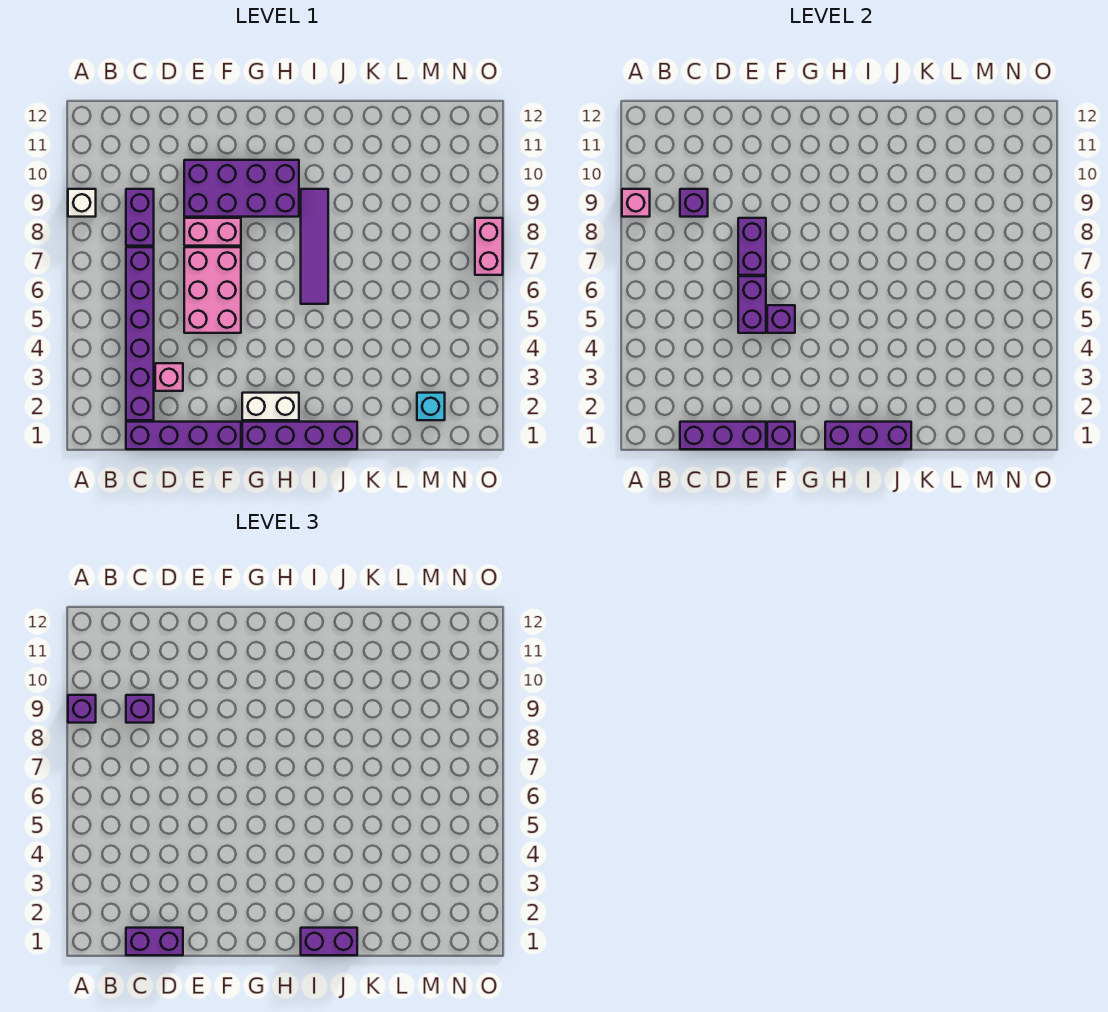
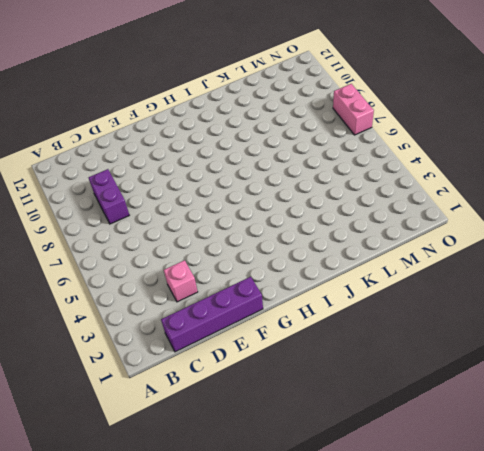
none -> white 1x1 brick [68,189,96,217]
none -> purple 1x6 brick [126,247,154,420]
none -> pink 2x3 brick [184,247,241,333]

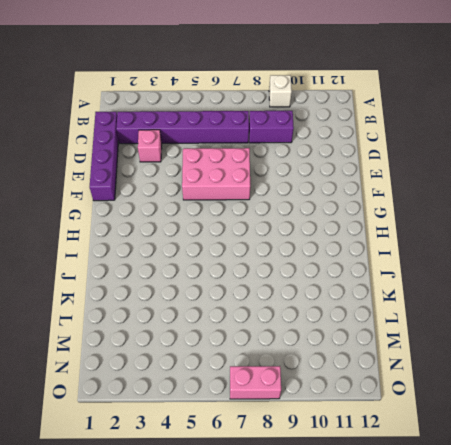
none -> pink 1x2 brick [184,218,241,246]
none -> purple 2x4 brick [184,160,299,217]
none -> purple 1x4 brick [242,422,357,449]

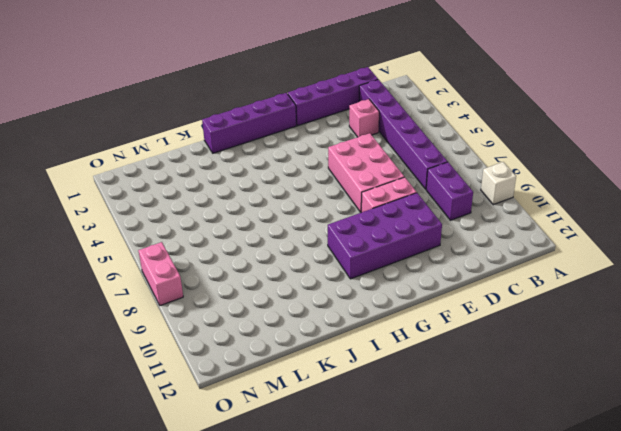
none -> white 1x2 brick [242,393,299,420]
none -> purple 1x4 tile [301,189,328,304]
none -> cyan 1x1 brick [417,393,445,420]

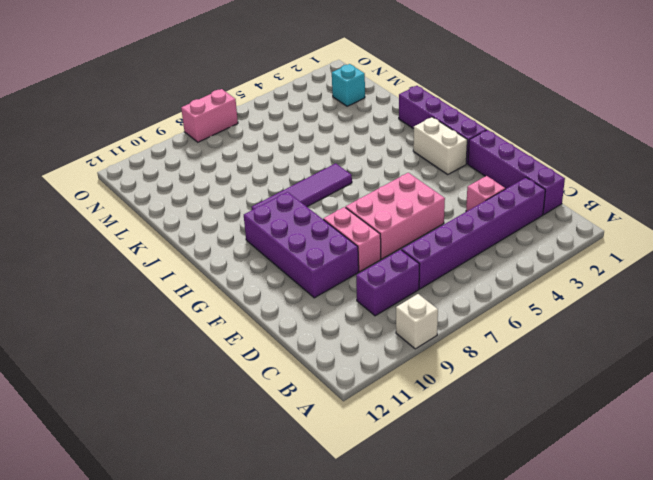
none -> pink 1x1 brick [622,189,650,217]
none -> purple 1x3 brick [680,422,766,449]
none -> purple 1x1 brick [680,189,708,217]

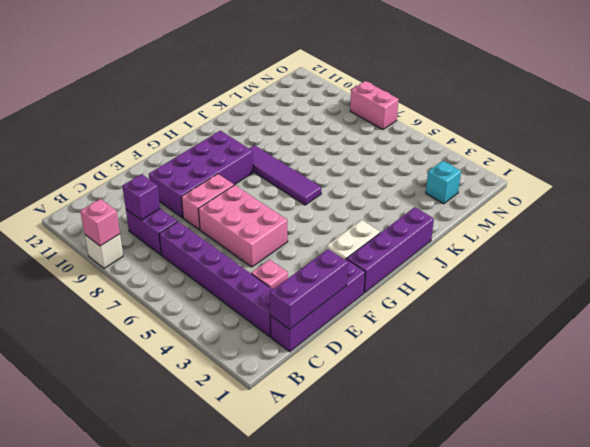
none -> purple 1x2 brick [738,276,766,333]
none -> purple 1x2 brick [738,218,766,275]
none -> purple 1x1 brick [767,422,795,449]

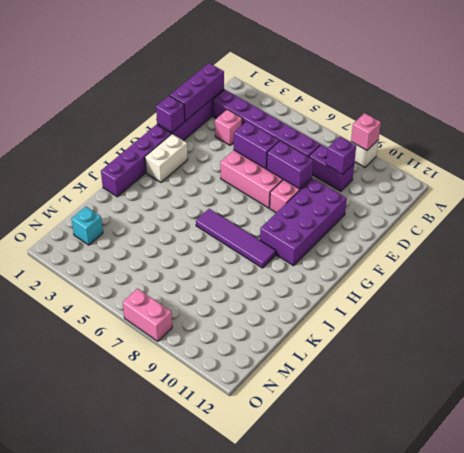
none -> purple 1x1 brick [767,305,795,333]
none -> purple 1x3 brick [825,422,911,449]
none -> purple 1x1 brick [68,695,96,723]

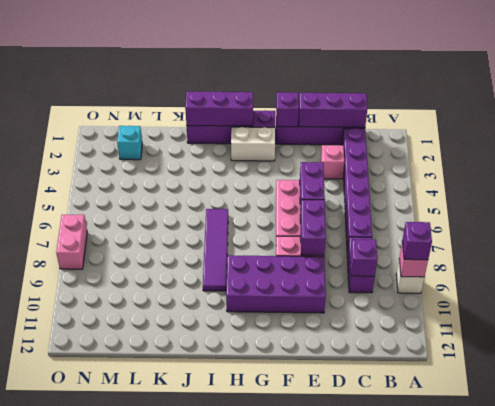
none -> purple 1x1 brick [767,305,795,333]
none -> purple 1x2 brick [126,928,183,955]
none -> purple 1x1 brick [126,695,154,723]

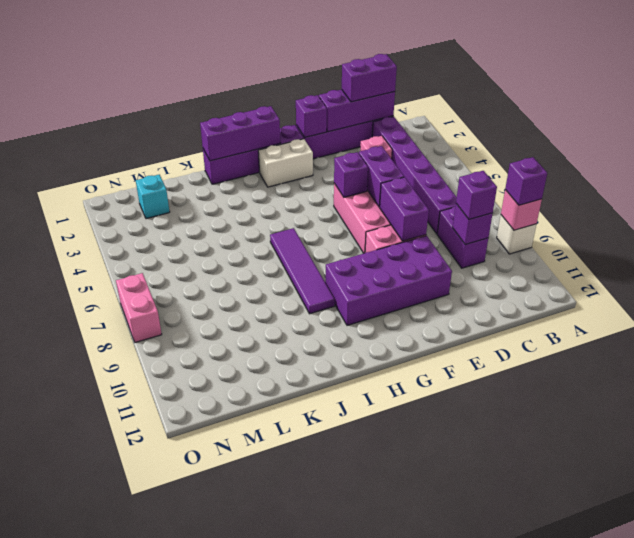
none -> purple 1x2 brick [301,928,357,955]

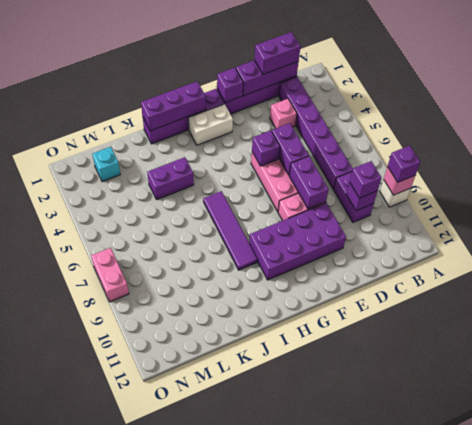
purple 1x2 brick [147,157,194,200] -> purple 1x2 brick moved to [301,928,357,955]

